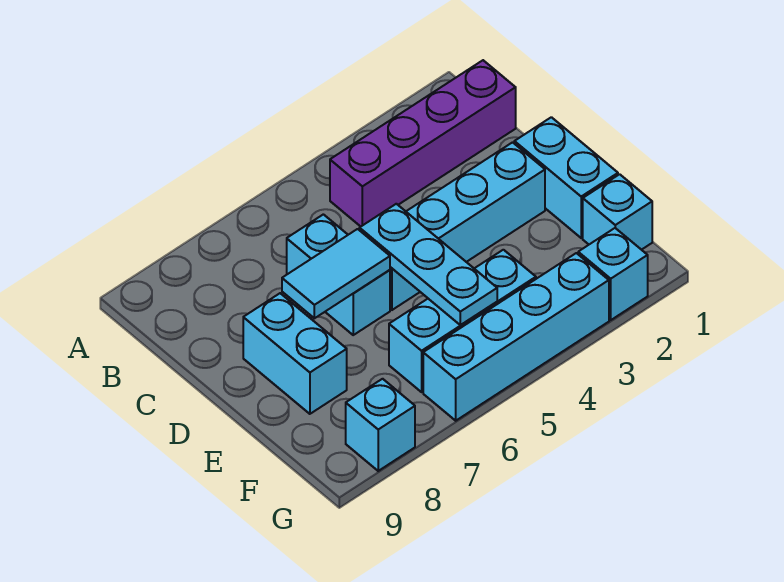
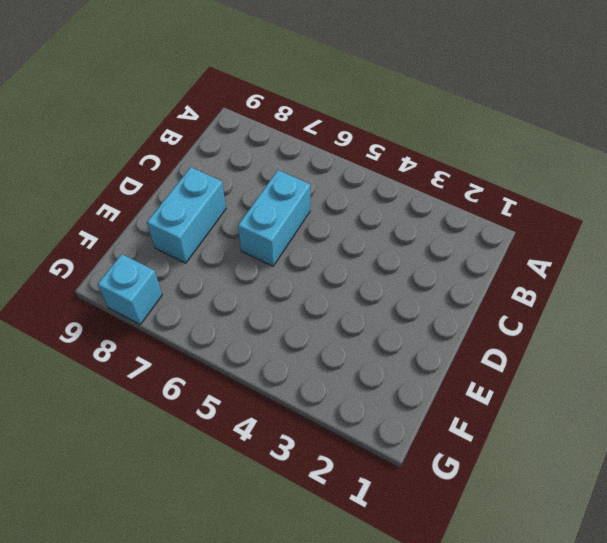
none -> purple 1x4 brick [330,60,516,226]
none -> cyan 1x2 brick [514,117,618,238]
none -> cyan 1x4 brick [390,142,545,310]

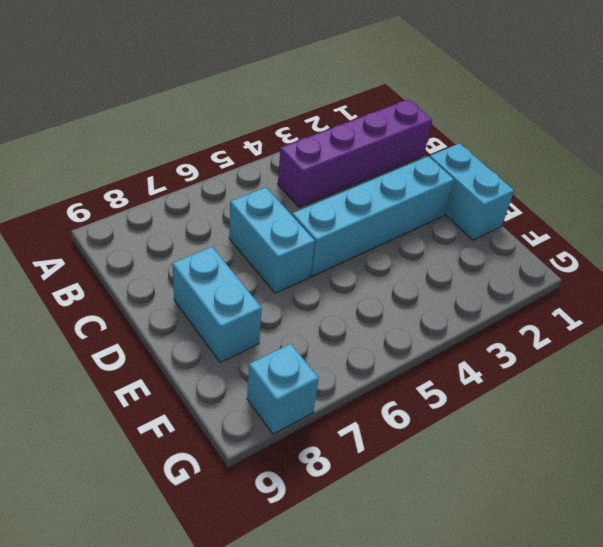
none -> cyan 1x1 brick [583,174,652,250]
none -> cyan 1x3 brick [389,250,536,392]
none -> cyan 1x1 brick [578,228,648,320]

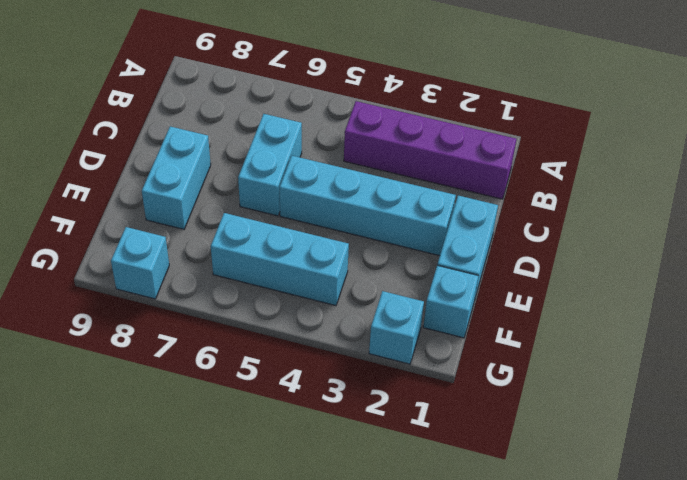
none -> cyan 1x4 brick [423,253,609,421]
none -> cyan 1x3 plate [359,204,497,325]
none -> cyan 1x2 tile [282,229,390,318]

